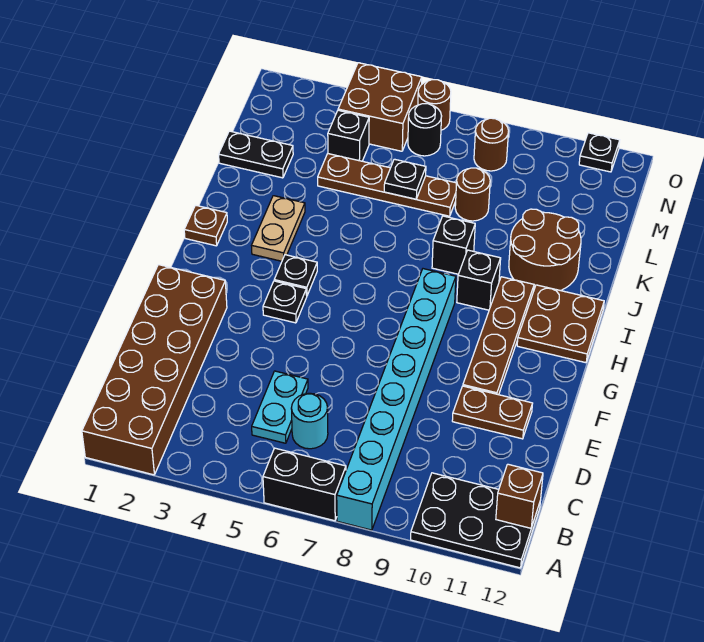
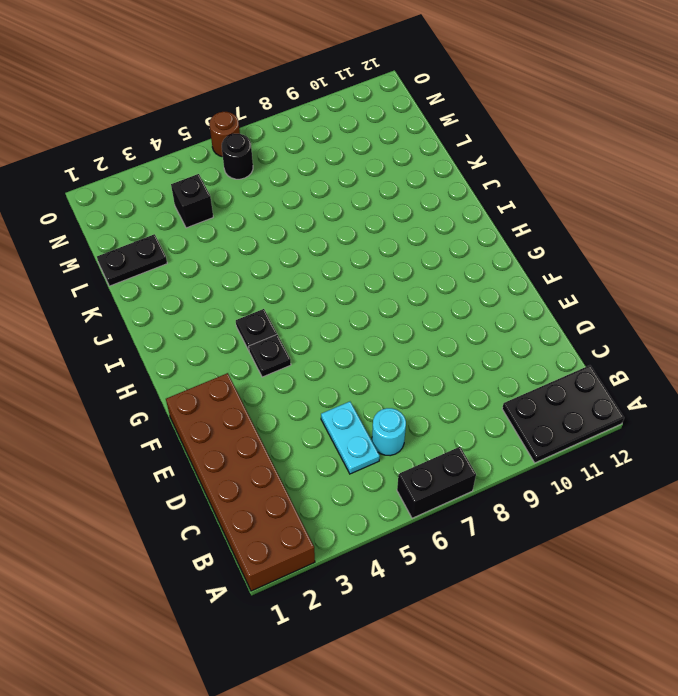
none -> cyan 1x8 brick [337,269,456,530]
none -> brown 1x2 plate [452,386,533,439]
none -> brown 1x4 plate [463,277,534,395]

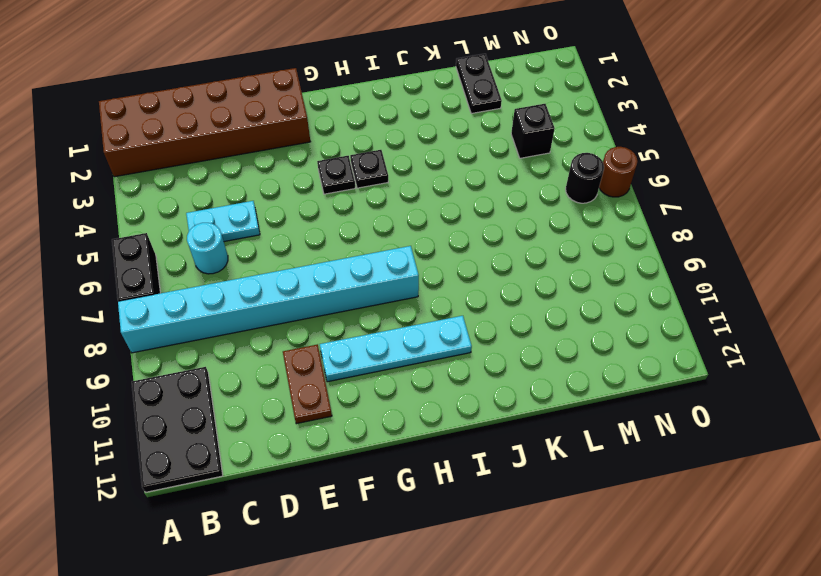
cyan 1x4 plate [320,316,472,382] -> brown 1x4 plate [463,277,534,395]
none -> brown 2x2 plate [517,285,604,363]
none -> brown 1x1 plate [184,205,227,246]
none -> tan 1x2 plate [251,196,305,261]

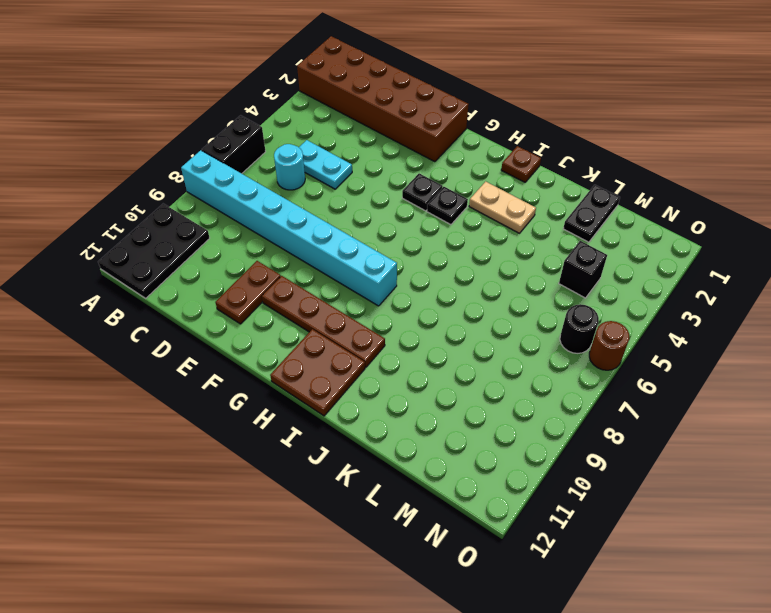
none -> black 1x1 brick [457,250,501,310]
none -> black 1x1 brick [432,216,475,274]
none -> brown 2x2 round brick [509,209,581,291]

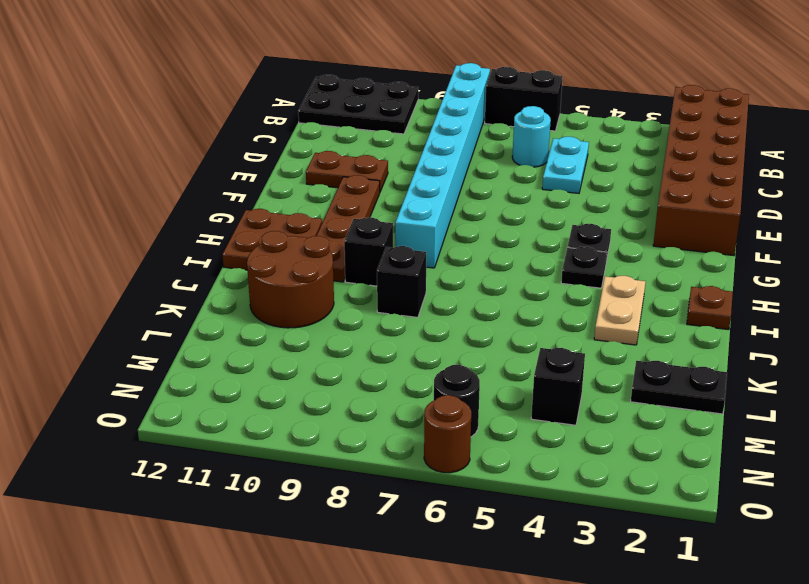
none -> brown 1x4 plate [318,154,456,216]
none -> brown 1x1 round brick [455,168,490,221]
none -> brown 2x2 brick [338,63,422,151]

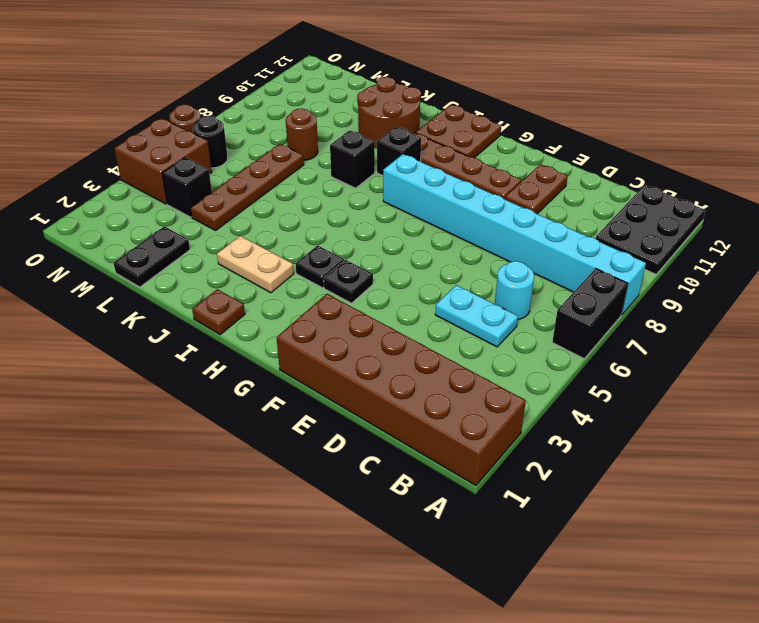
none -> brown 1x1 round brick [474,118,509,171]
none -> black 1x1 plate [579,133,620,172]
none -> brown 1x1 brick [496,464,543,528]

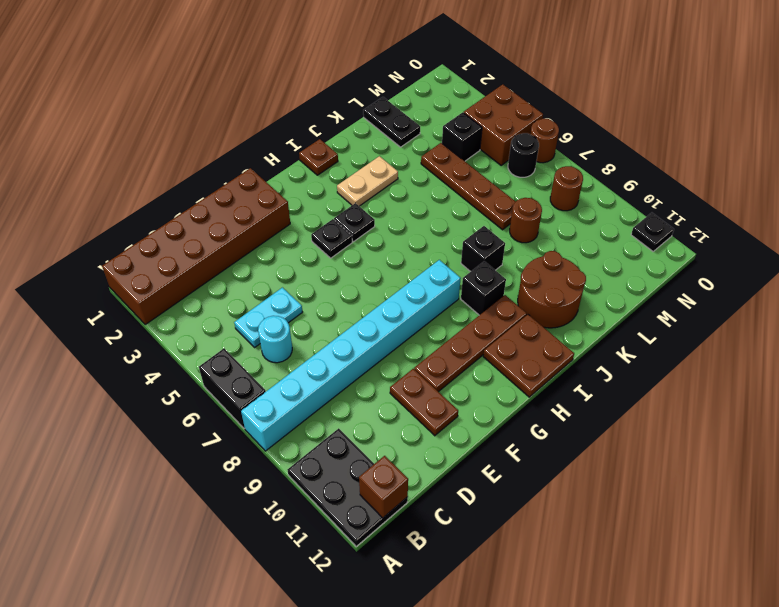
none -> black 1x1 plate [384,159,426,199]

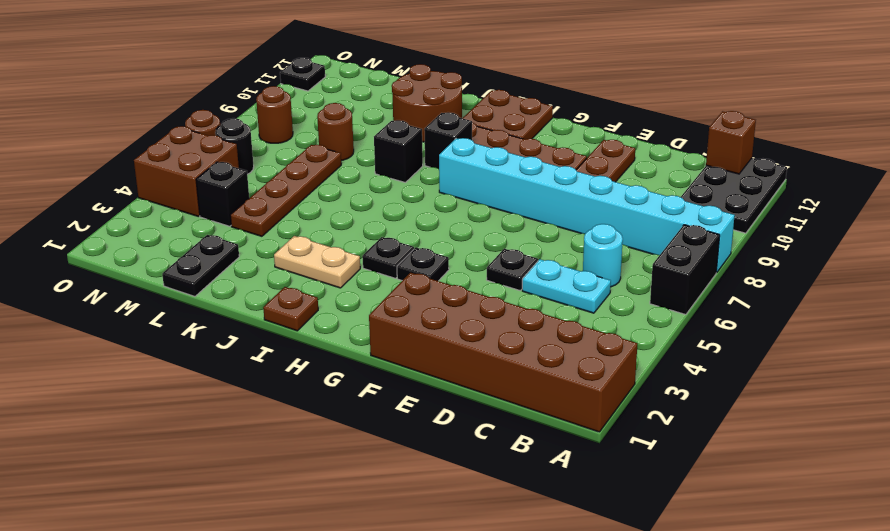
black 1x1 plate [487,249,538,291] -> black 1x1 plate moved to [384,159,426,199]

